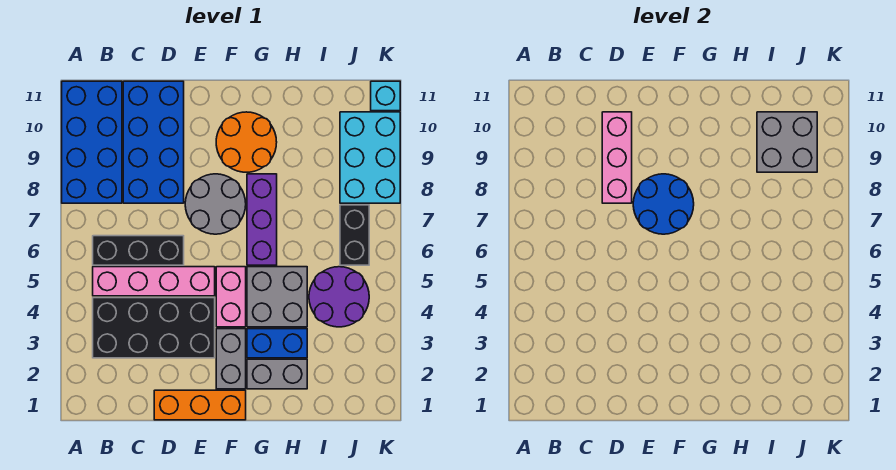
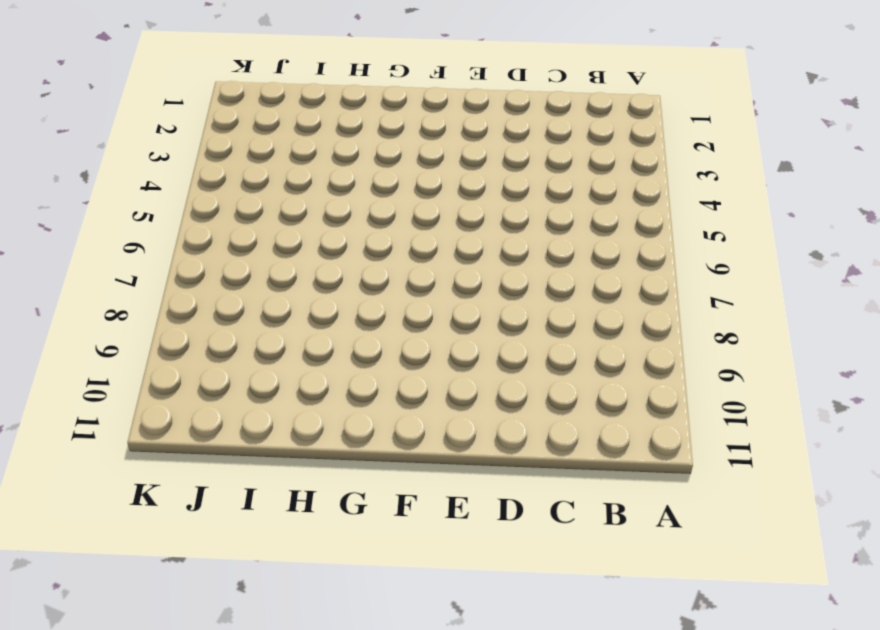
none -> blue 2x4 brick [62,81,122,203]
none -> black 2x4 brick [93,298,215,358]
none -> pink 1x4 brick [93,267,215,296]

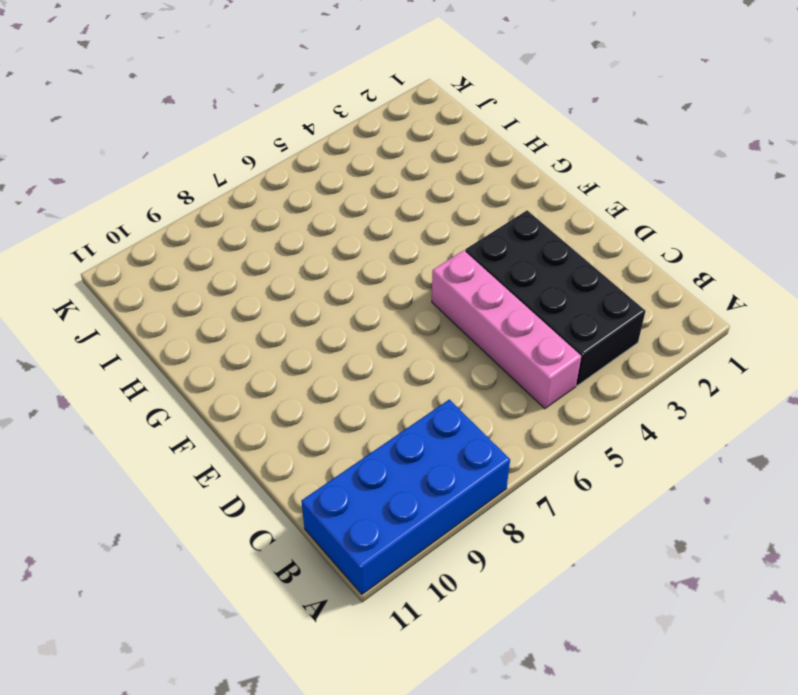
none -> black 1x3 brick [93,236,184,265]
none -> blue 2x4 brick [123,81,184,203]
none -> orange 1x3 brick [154,390,246,420]

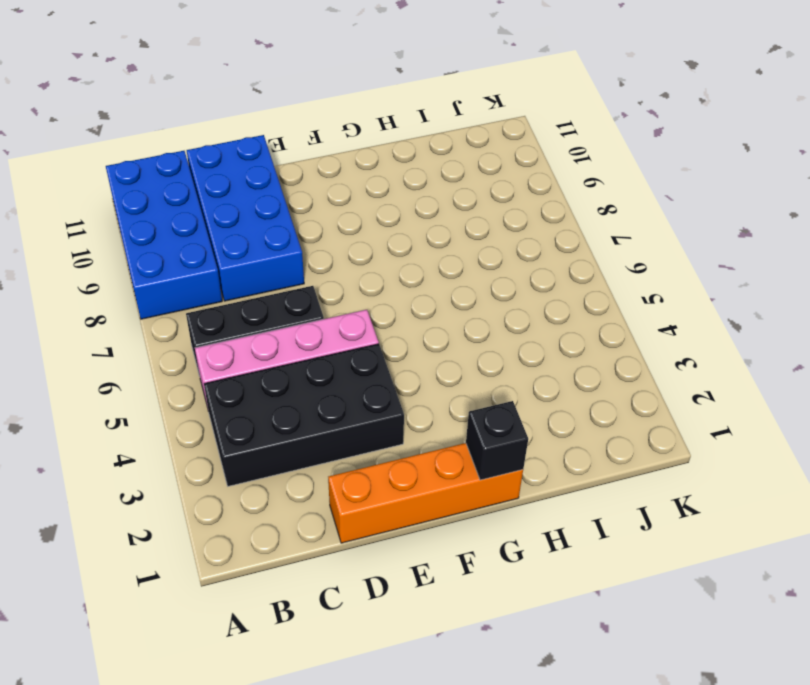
orange 1x4 brick [328,443,523,543] -> orange 1x3 brick [154,390,246,420]
black 1x1 brick [466,401,528,480] -> none
none -> grey 2x2 round brick [185,174,246,234]
none -> grey 1x2 brick [216,329,246,389]
none -> pink 1x2 brick [216,267,246,327]

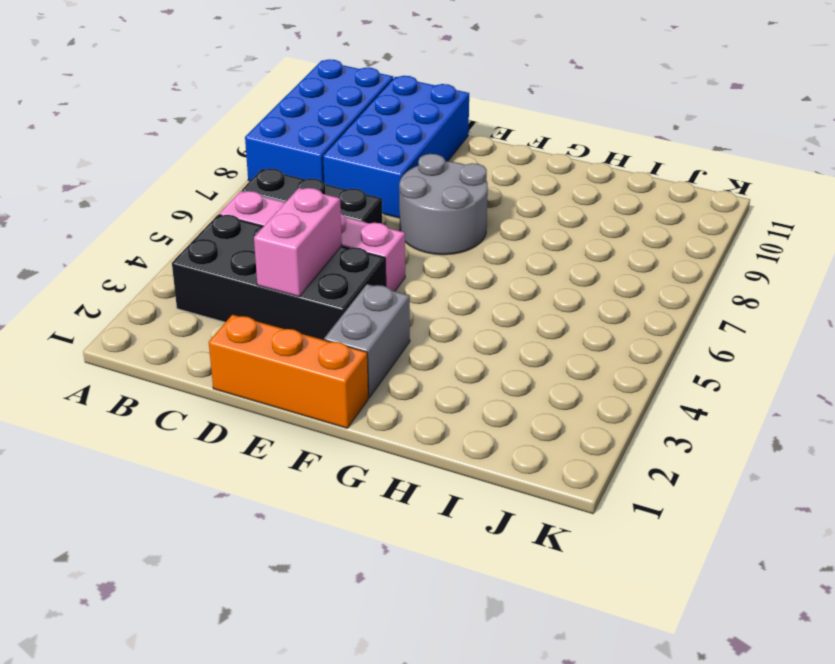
pink 1x2 brick [254,188,342,297] -> pink 1x2 brick moved to [216,267,246,327]
none -> orange 2x2 round brick [216,112,277,172]
none -> grey 1x2 brick [247,359,307,389]
none -> blue 1x2 brick [247,329,307,358]

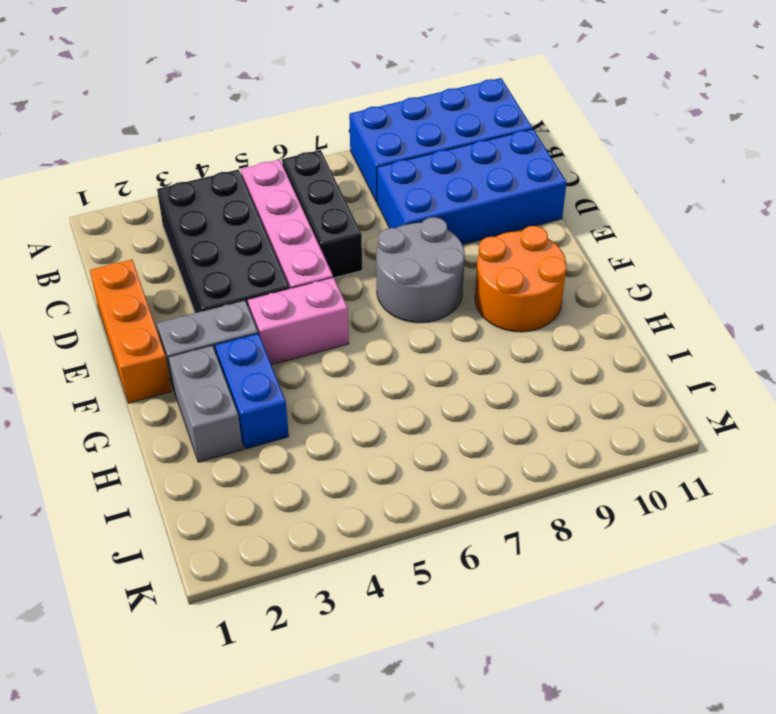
none -> grey 2x2 brick [247,267,307,327]
none -> purple 1x3 brick [247,174,277,265]
none -> purple 2x2 round brick [309,267,369,327]

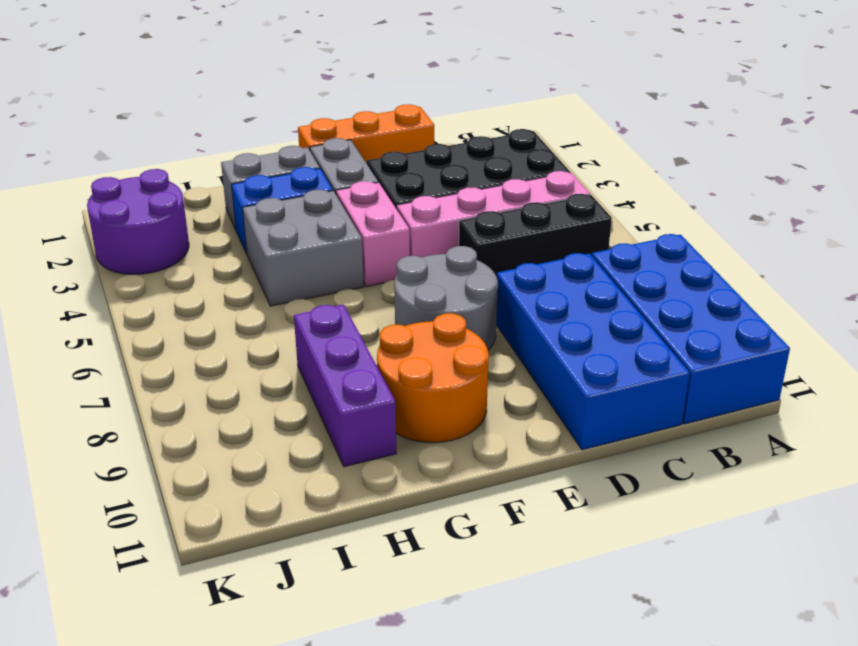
purple 1x3 brick [294,305,396,467] -> purple 1x3 brick moved to [247,174,277,265]
purple 2x2 round brick [87,169,189,274] -> purple 2x2 round brick moved to [309,267,369,327]
none -> black 1x2 brick [340,205,369,265]
none -> cyan 2x3 brick [340,112,400,203]
none -> cyan 1x1 brick [371,81,400,111]

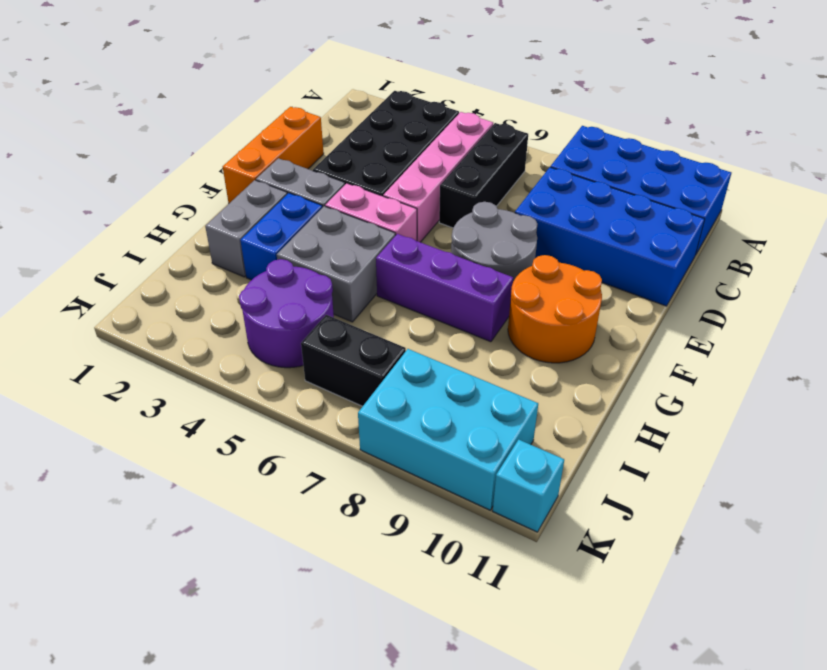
none -> pink 1x3 brick [602,112,632,203]
none -> blue 2x2 round brick [633,174,694,234]
none -> grey 2x2 brick [757,112,817,172]

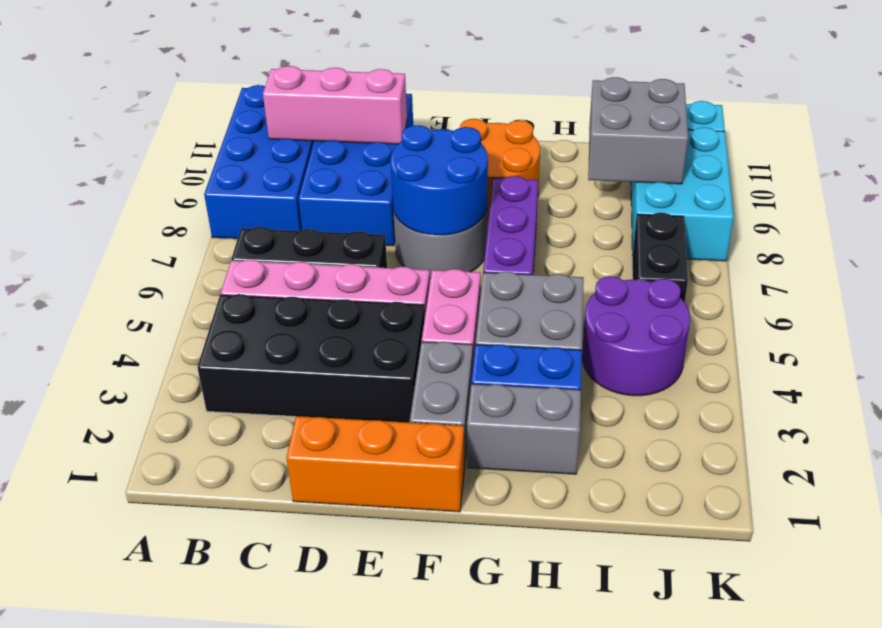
pink 1x3 brick [263,66,407,144] -> pink 1x3 brick turned to [602,112,632,203]

